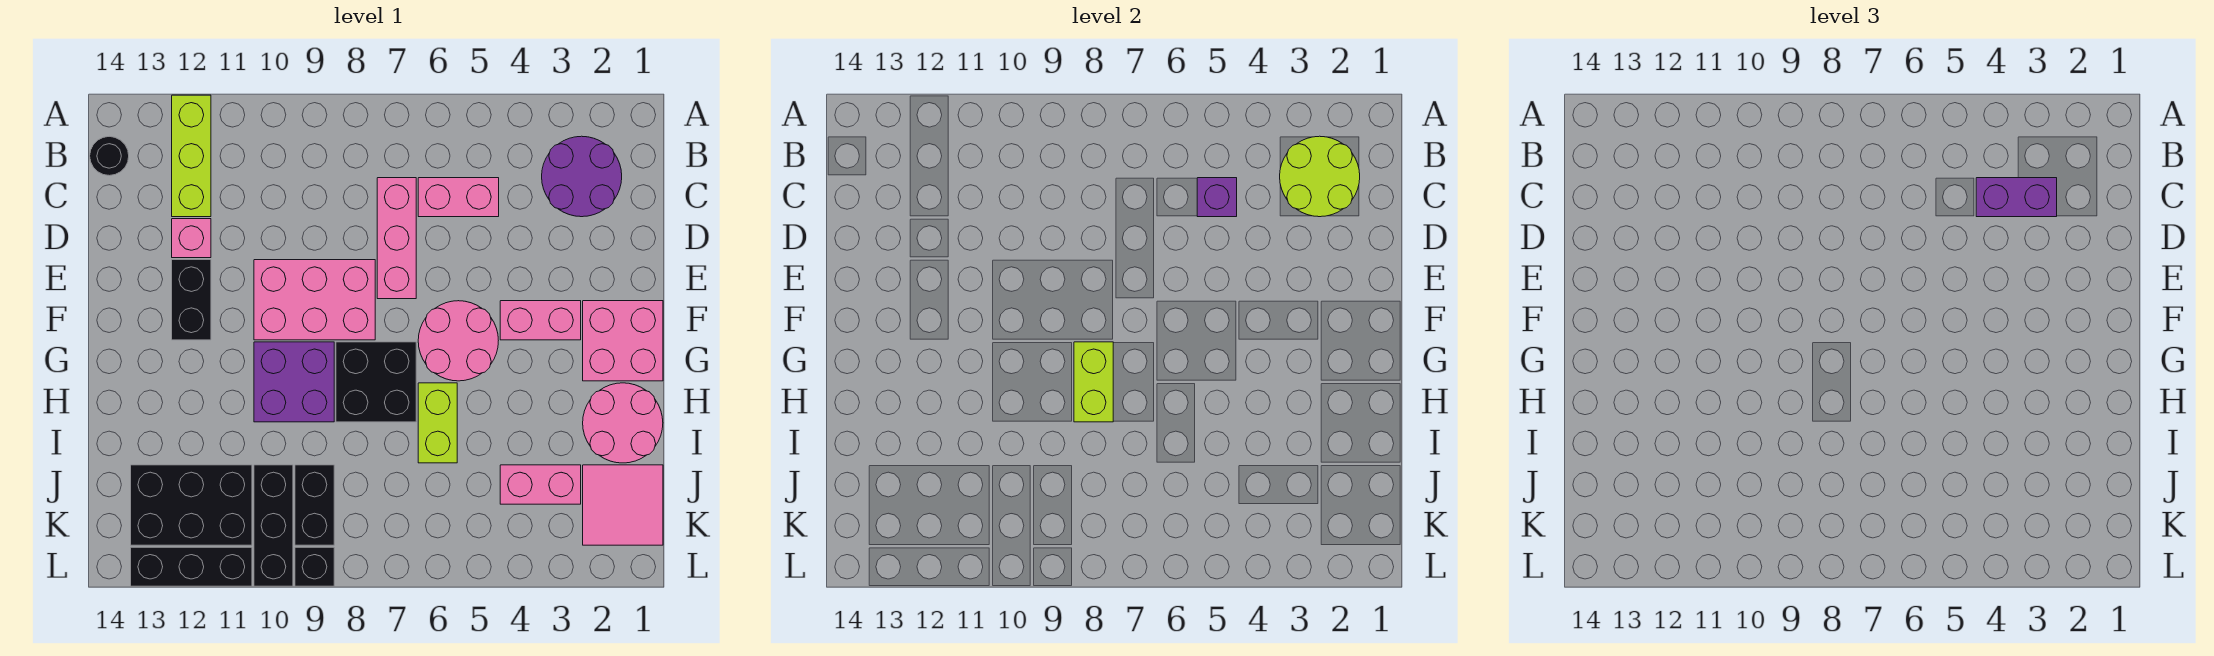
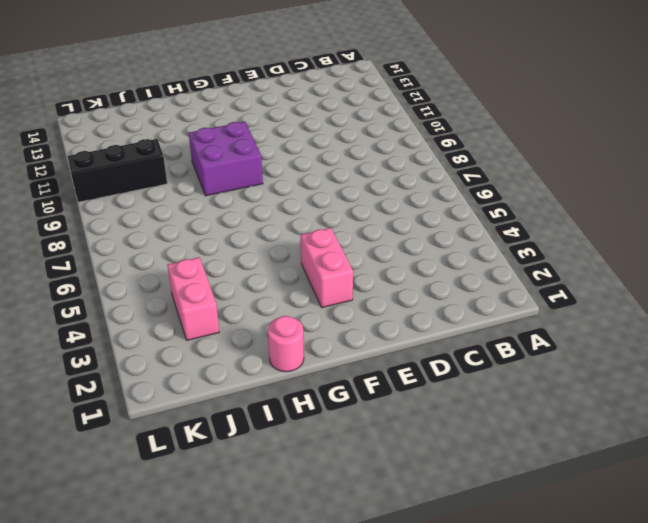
pink 1x1 round brick [268,316,304,372] -> pink 2x2 round brick [583,383,663,463]
none -> lime 1x3 brick [172,95,211,217]
none -> purple 2x2 round brick [542,136,622,217]
none -> black 1x1 round brick [90,136,129,176]

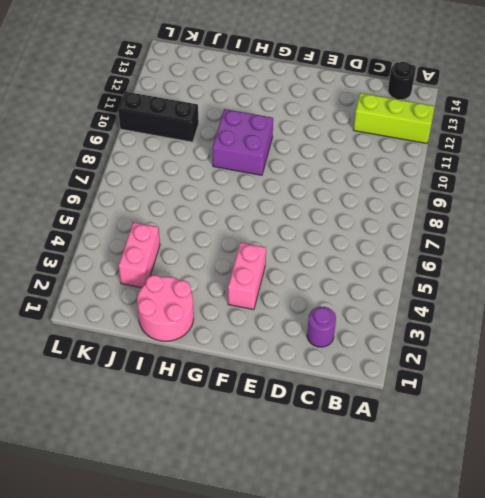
purple 1x1 round brick [307,306,336,347] -> purple 2x2 round brick [542,136,622,217]
none -> pink 1x2 brick [418,178,499,217]
none -> pink 1x3 brick [377,178,416,299]
none -> pink 1x1 brick [172,219,211,258]

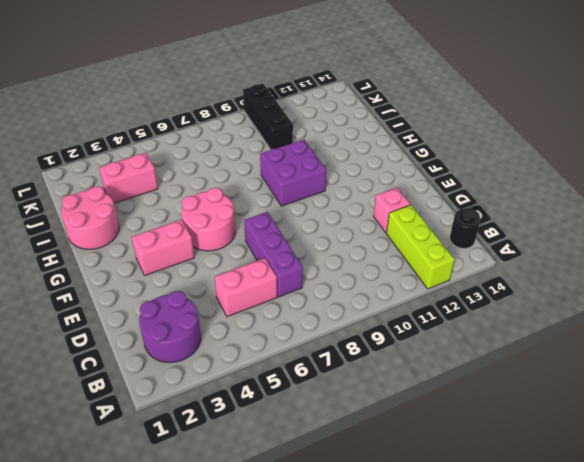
purple 1x3 brick [244,212,303,297] -> pink 1x3 brick [377,178,416,299]
none -> pink 2x3 brick [254,260,375,340]
none -> black 1x2 brick [172,260,211,340]
none -> pink 2x2 brick [583,301,663,381]

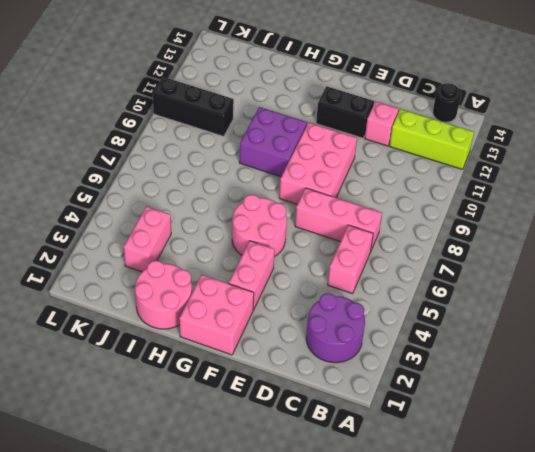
none -> black 2x2 brick [336,342,416,422]
none -> lime 1x2 brick [418,383,457,463]
none -> pink 2x2 tile [583,465,663,545]

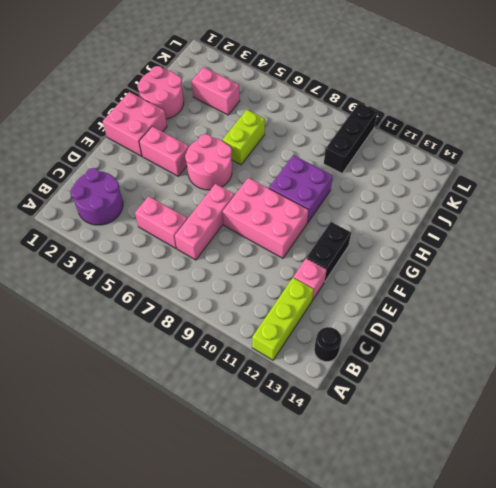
none -> black 2x2 brick [336,342,416,422]
none -> pink 2x2 tile [583,465,663,545]
none -> black 1x2 brick [295,465,334,545]

